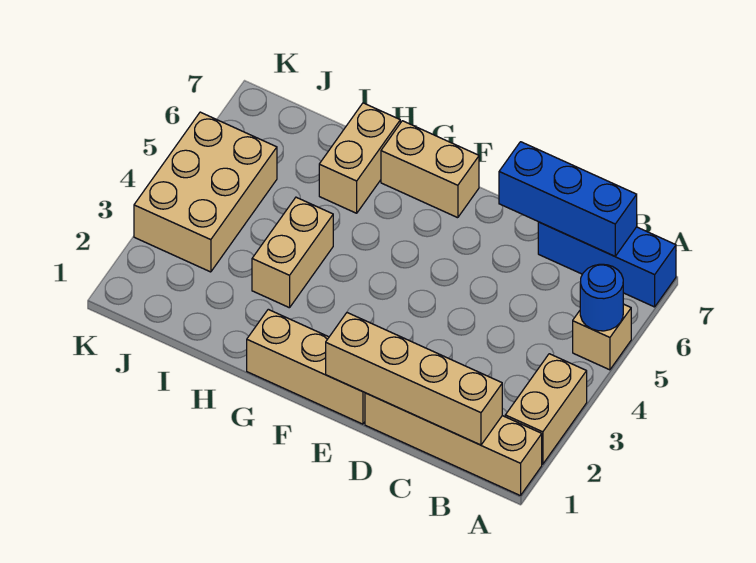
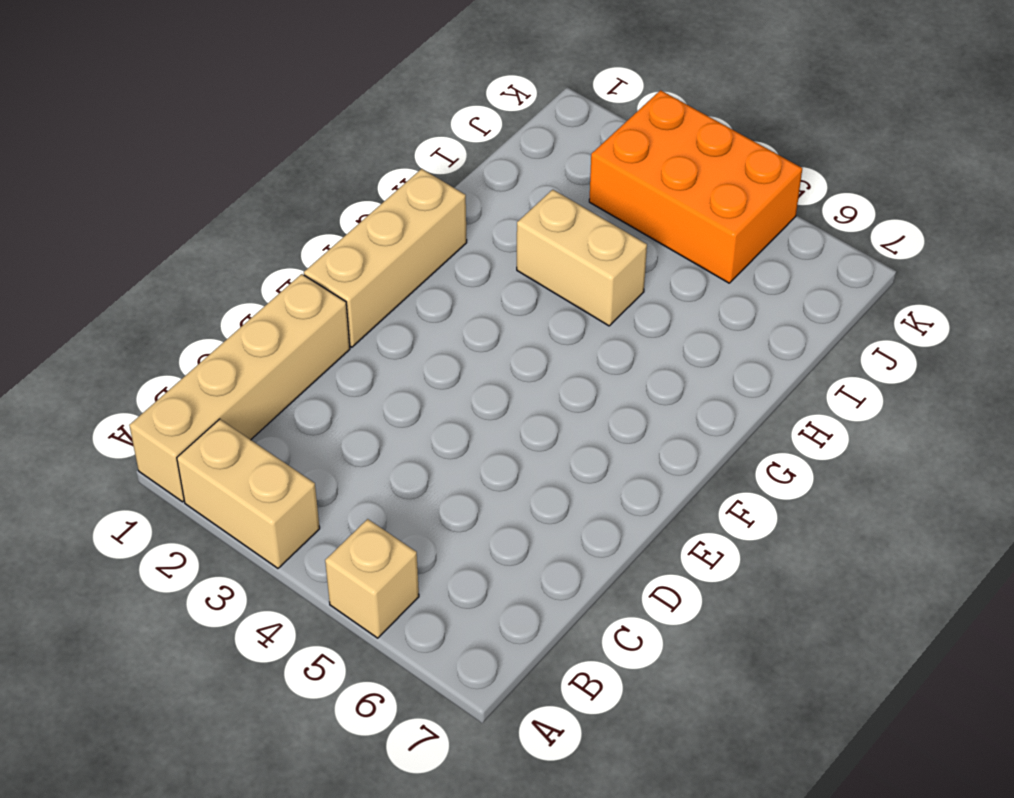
orange 2x3 brick [589,90,802,283] -> tan 2x3 brick [134,112,277,272]
none -> blue 1x3 brick [538,222,676,307]
none -> tan 1x2 brick [381,121,479,218]
none -> tan 1x2 brick [319,103,400,213]

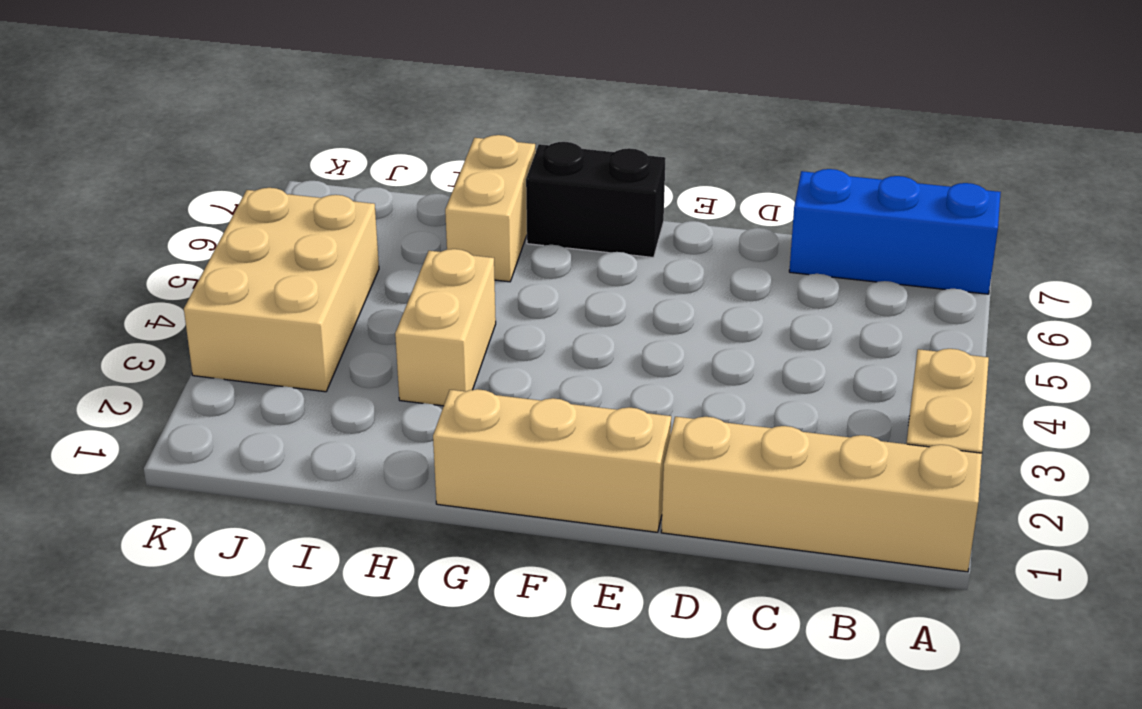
black 1x2 brick [526,142,666,258] -> tan 1x2 brick [381,121,479,218]
none -> tan 1x1 brick [573,304,631,370]
none -> blue 1x1 round brick [580,264,623,331]
none -> tan 1x4 brick [326,313,502,445]

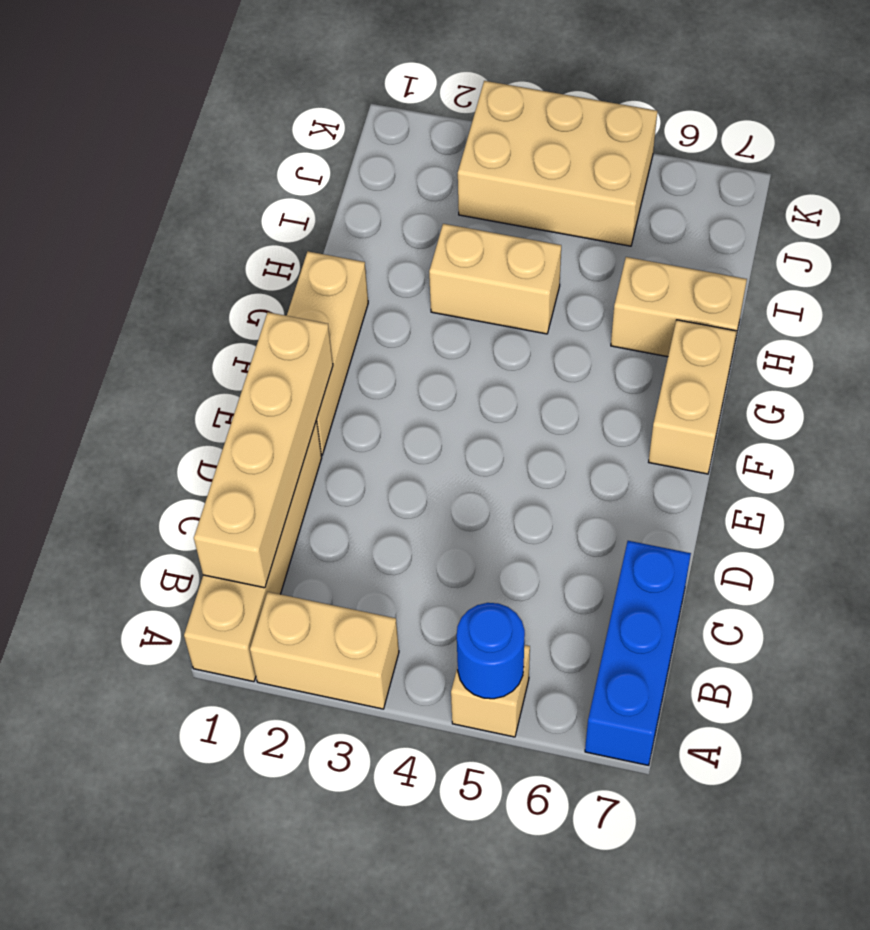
none -> blue 1x3 brick [499,142,637,256]

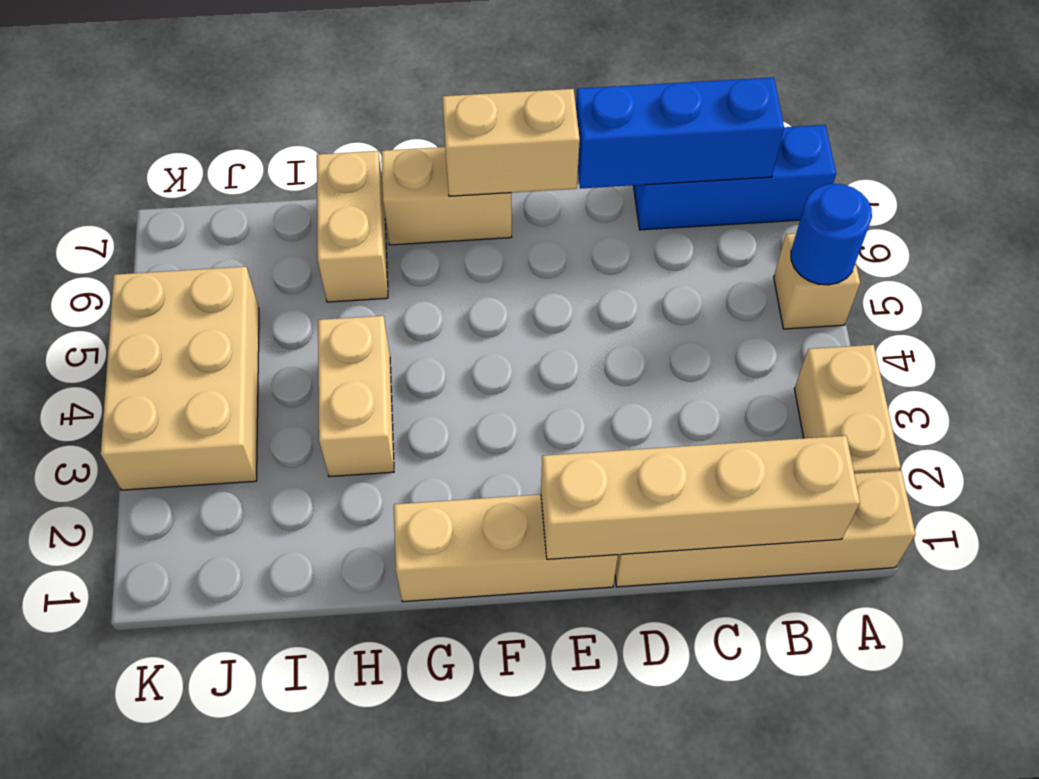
tan 1x2 brick [442,89,580,196] -> none

